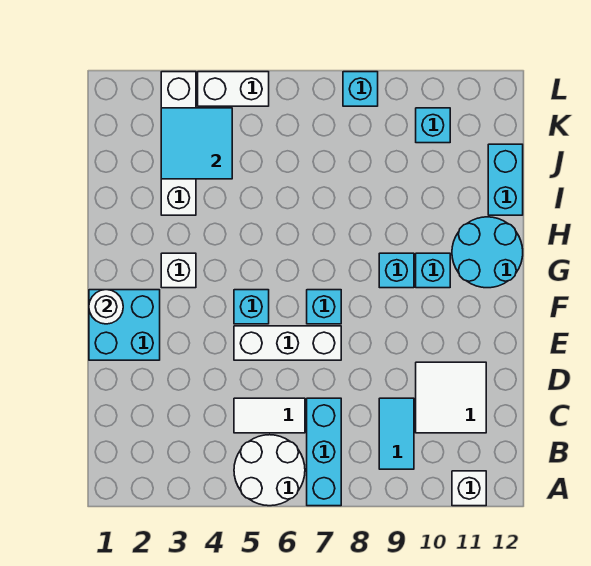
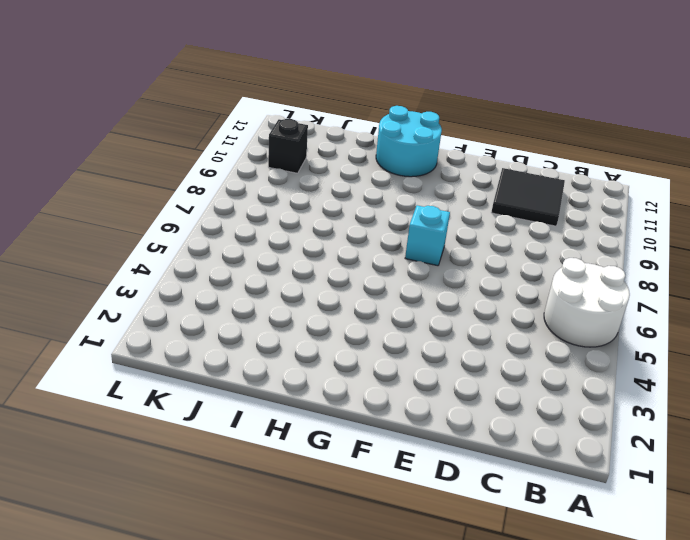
black 2x2 tile [491,168,565,226] -> white 2x2 tile [416,362,486,433]
black 1x1 brick [268,119,308,173] -> cyan 1x1 brick [416,108,450,143]
none -> cyan 1x3 brick [307,398,341,506]
none -> white 1x1 brick [452,471,486,506]
none -> cyan 1x2 tile [379,398,414,469]

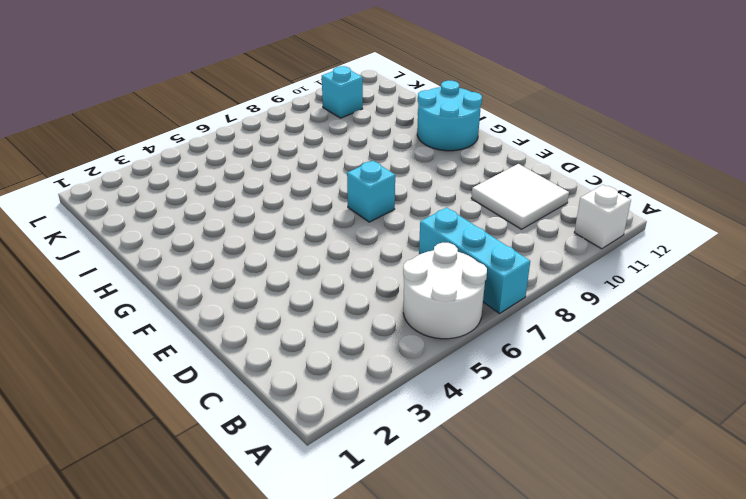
none -> cyan 1x2 tile [379,398,414,469]
none -> white 1x2 tile [234,398,305,433]
none -> cyan 2x2 brick [89,290,160,360]

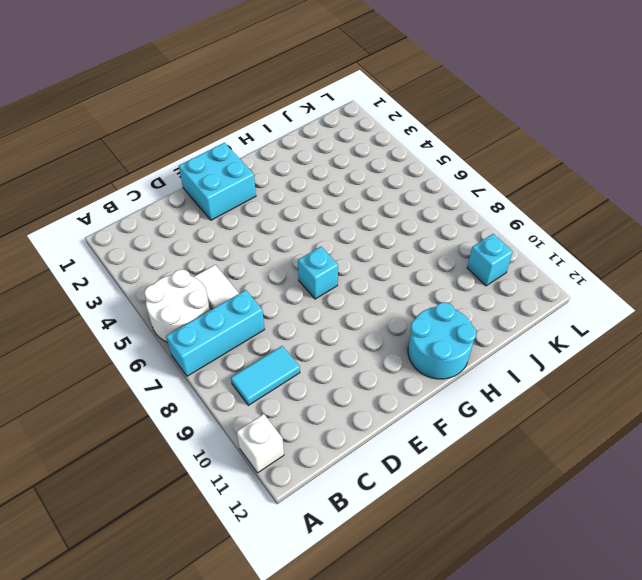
none -> white 2x2 tile [416,362,486,433]
none -> white 1x3 brick [234,326,341,360]
none -> cyan 1x1 brick [234,290,269,324]

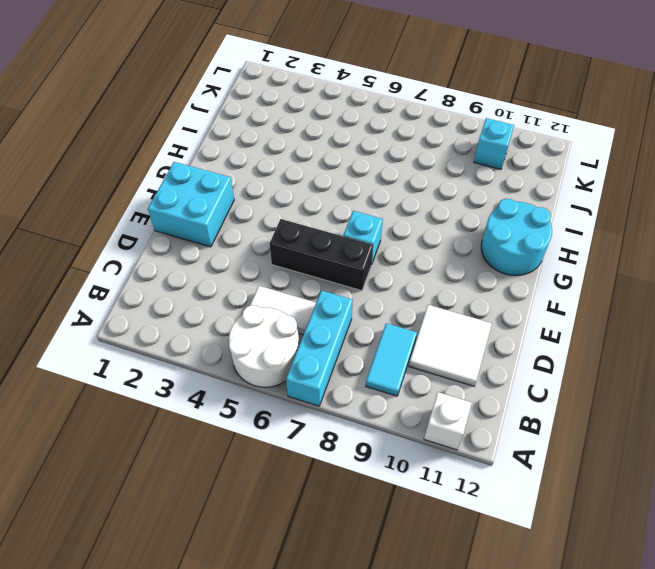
black 1x3 brick [270,219,373,291] -> white 1x3 brick [234,326,341,360]
none -> cyan 1x1 brick [234,290,269,324]
none -> white 1x1 brick [161,253,196,288]
none -> cyan 1x1 brick [379,253,414,288]

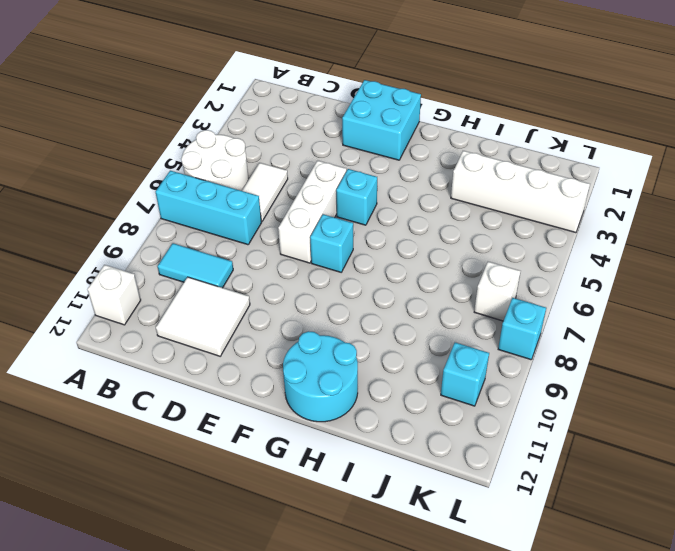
white 1x1 brick [474,262,521,321] -> white 1x1 brick moved to [161,253,196,288]
none -> cyan 1x1 brick [379,253,414,288]
none -> cyan 1x1 brick [416,253,450,288]
none -> cyan 1x2 brick [488,144,523,215]

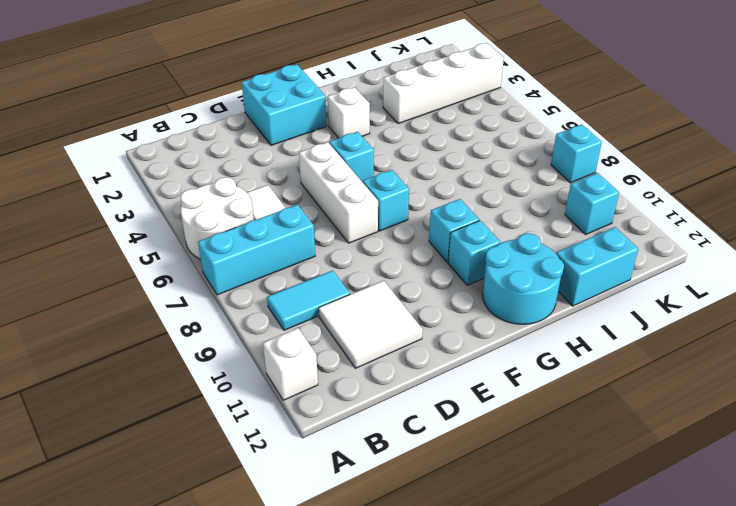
none -> white 1x2 brick [198,72,269,106]
none -> white 1x1 round brick [89,290,123,324]
none -> cyan 2x2 tile [161,108,232,179]

